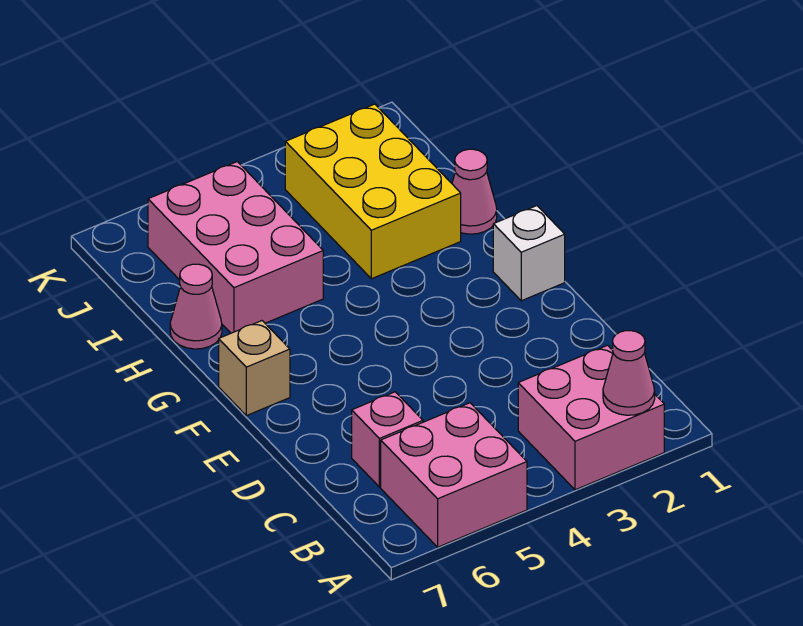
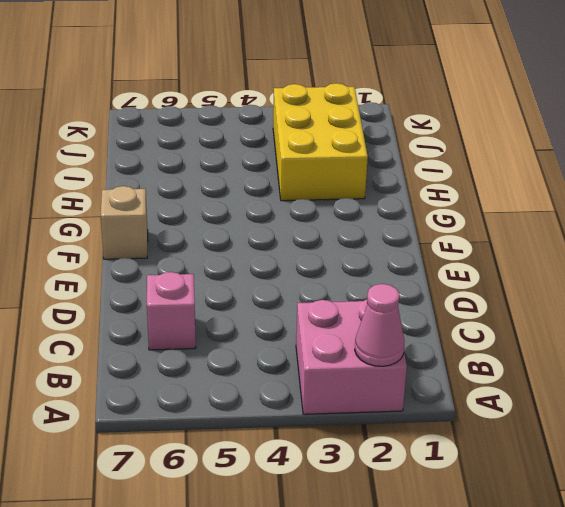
none -> pink 2x2 brick [381,403,527,547]
none -> white 1x1 brick [493,206,565,301]

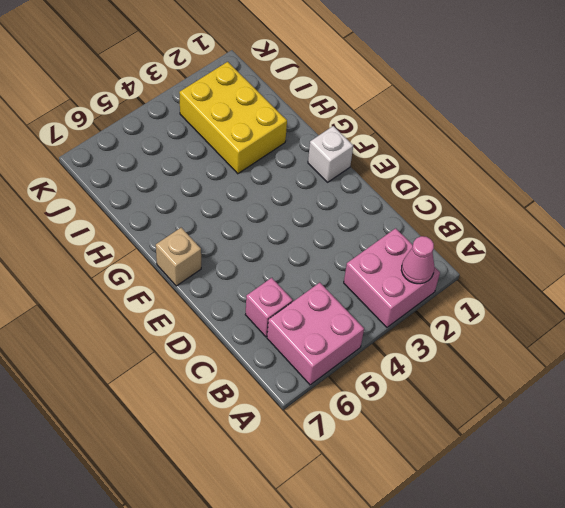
none -> pink 1x1 cone [452,149,497,234]
none -> pink 2x3 brick [148,162,323,333]

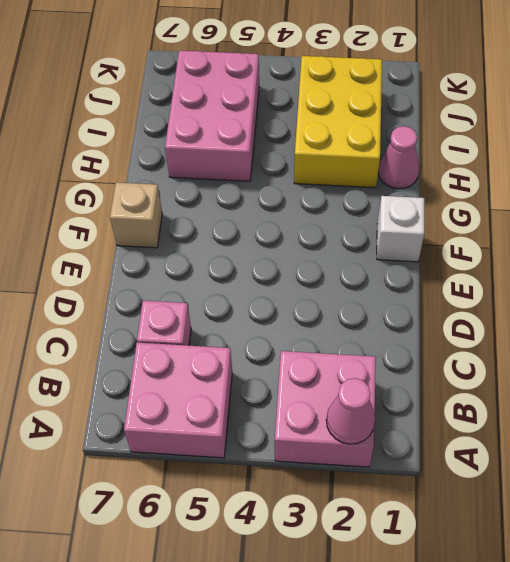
none -> pink 1x1 cone [170,264,222,349]

